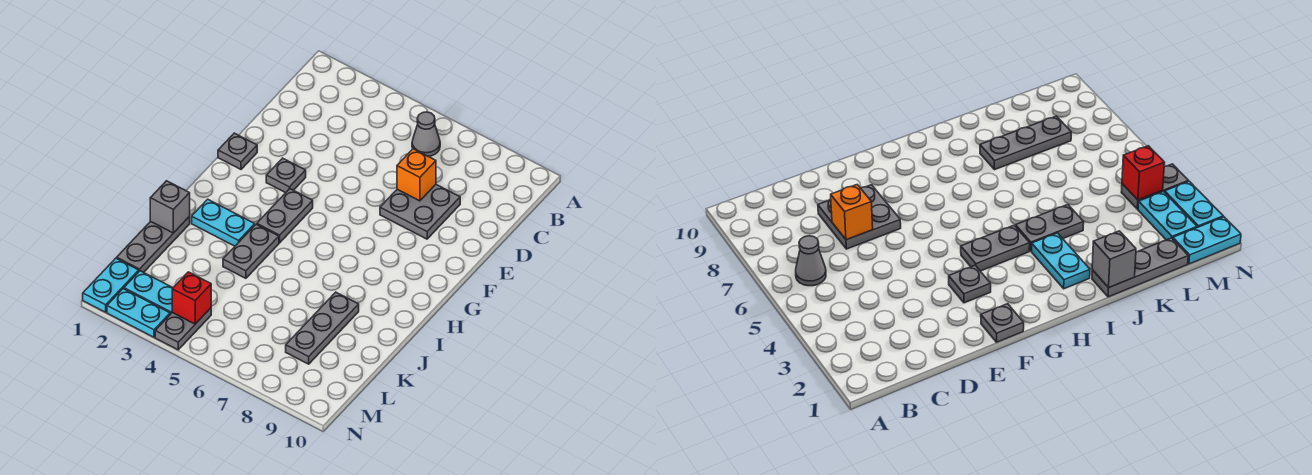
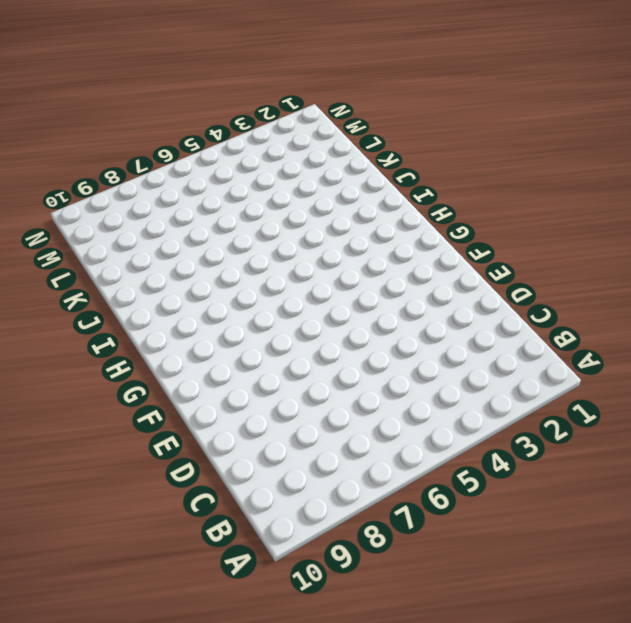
none -> grey 1x1 cone [412,112,440,156]
none -> grey 2x2 plate [380,185,460,239]
none -> grey 1x1 plate [218,133,257,169]

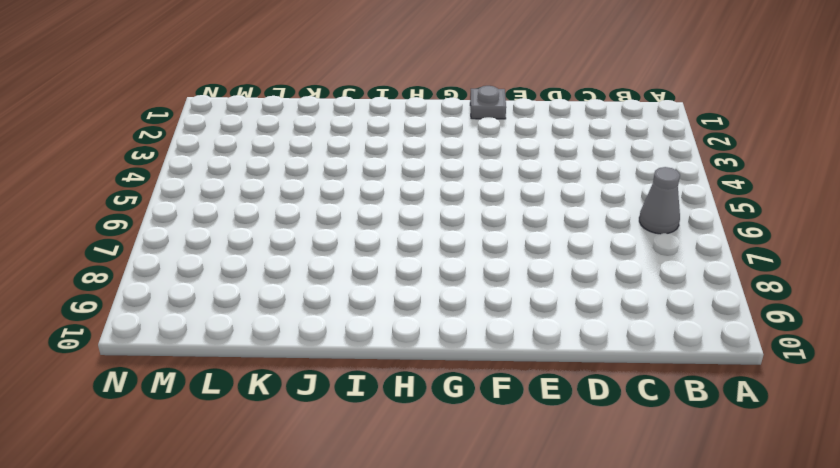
none -> grey 2x2 plate [380,185,460,239]
none -> grey 1x1 plate [266,158,306,193]
none -> grey 1x2 plate [257,189,313,243]

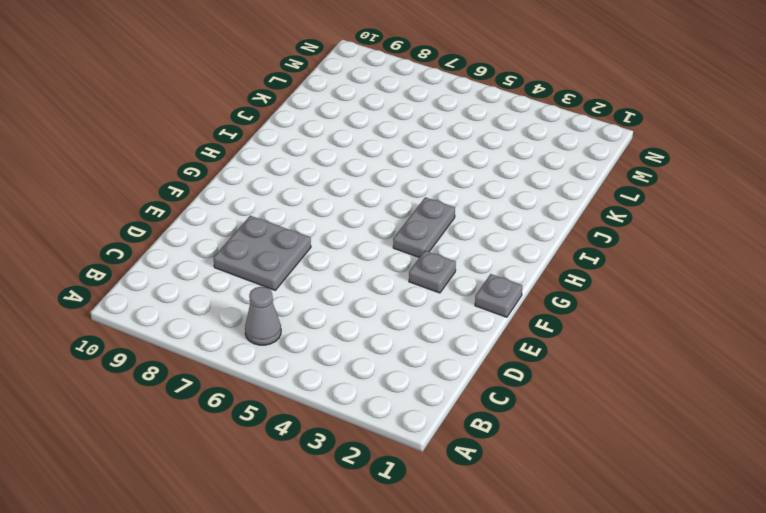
none -> cyan 1x2 plate [192,199,255,246]
none -> grey 1x2 plate [223,224,279,278]
none -> grey 1x3 plate [117,217,190,272]

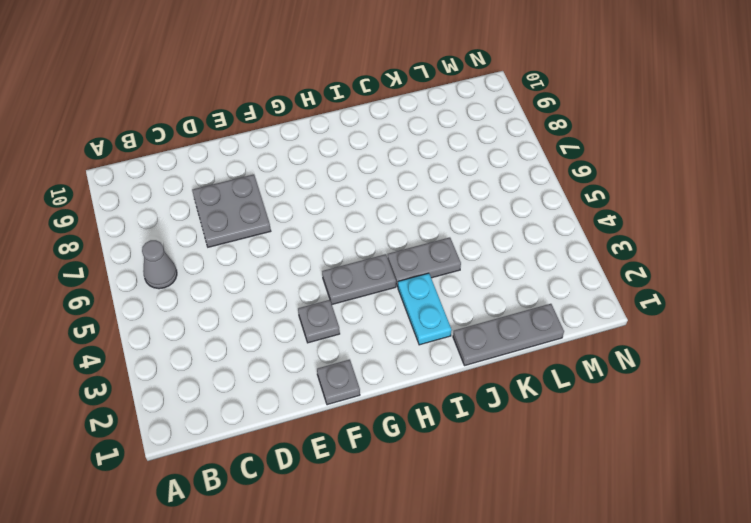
none -> grey 1x3 plate [286,292,359,364]
none -> cyan 1x2 plate [83,258,139,312]
none -> cyan 1x2 plate [124,271,173,314]

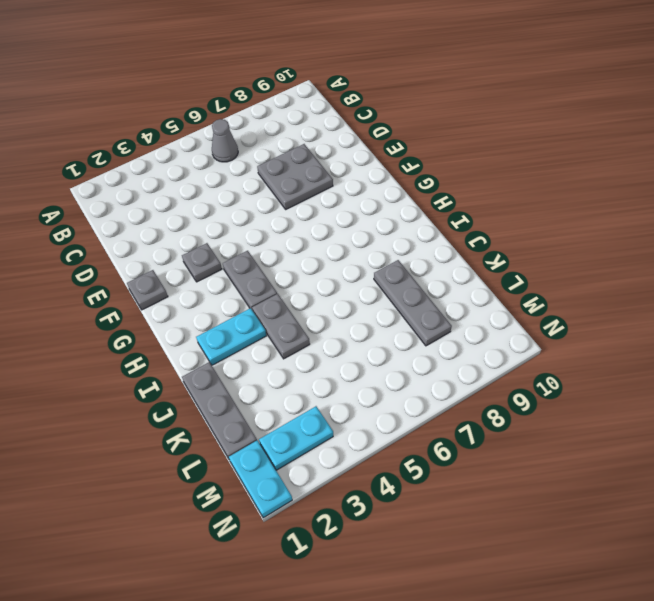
none -> grey 1x2 plate [155,308,211,350]
none -> cyan 1x2 plate [107,289,170,337]
none -> orange 1x1 brick [397,149,436,201]

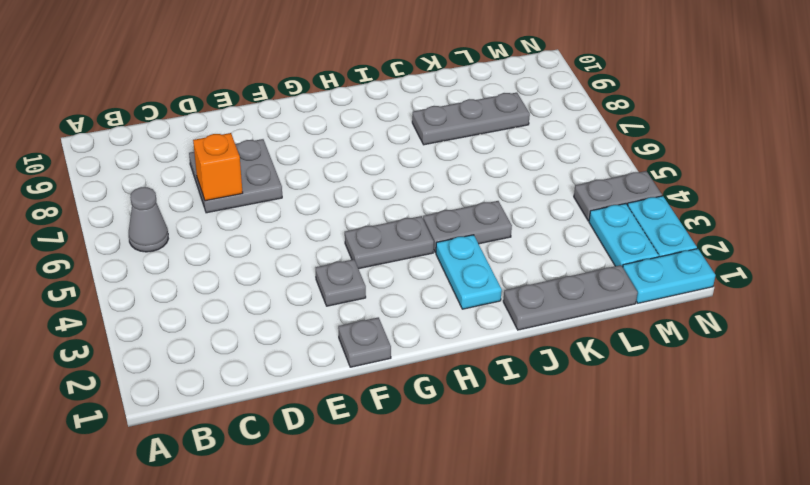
none -> grey 1x1 brick [150,181,190,233]
none -> red 1x1 brick [172,272,211,324]

